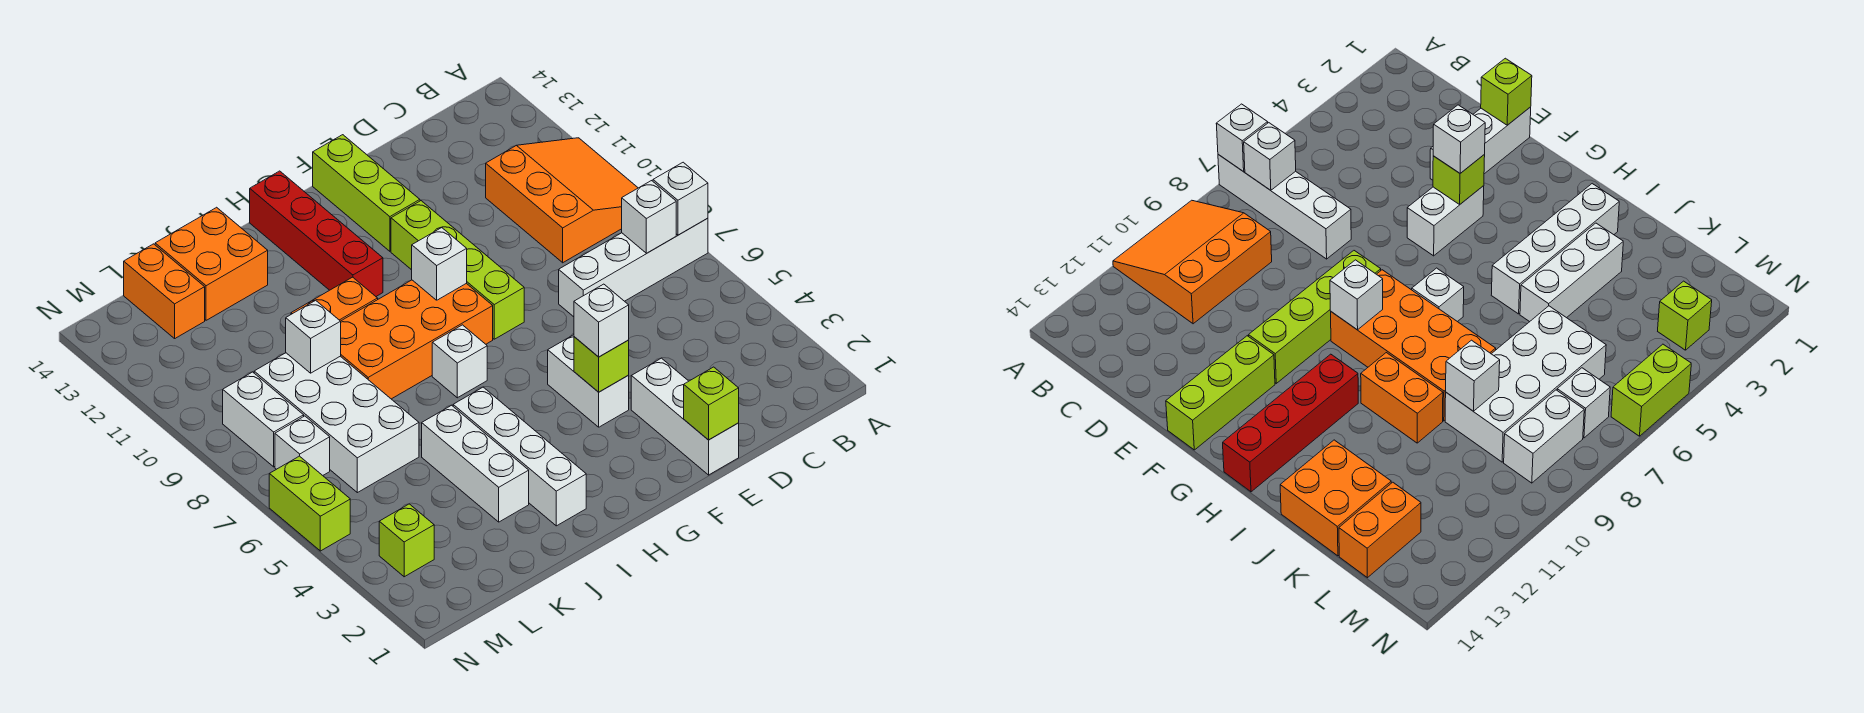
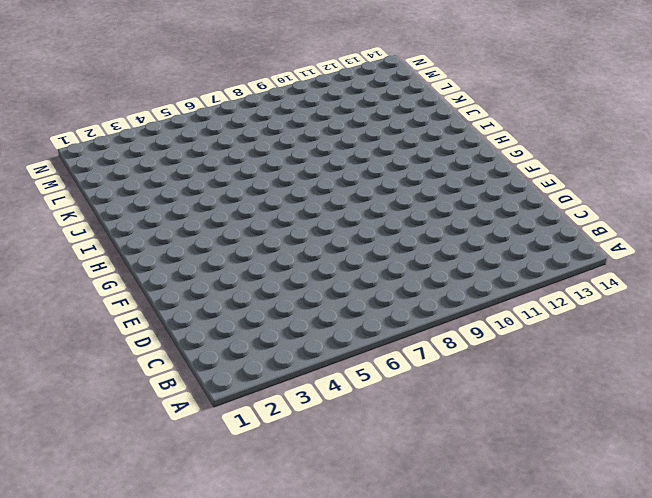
none -> white 1x4 brick [559,218,708,317]
none -> orange 3x3 slope [486,138,638,263]
none -> white 1x3 brick [631,358,739,475]

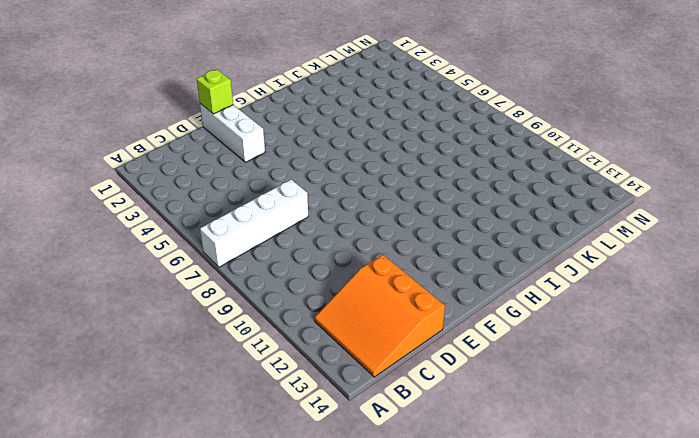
orange 3x3 slope [315,255,445,377] -> orange 3x3 slope moved to [486,138,638,263]
none -> white 1x2 brick [548,335,629,427]
none -> lime 1x4 brick [391,201,524,339]
none -> lime 1x3 brick [313,135,420,251]

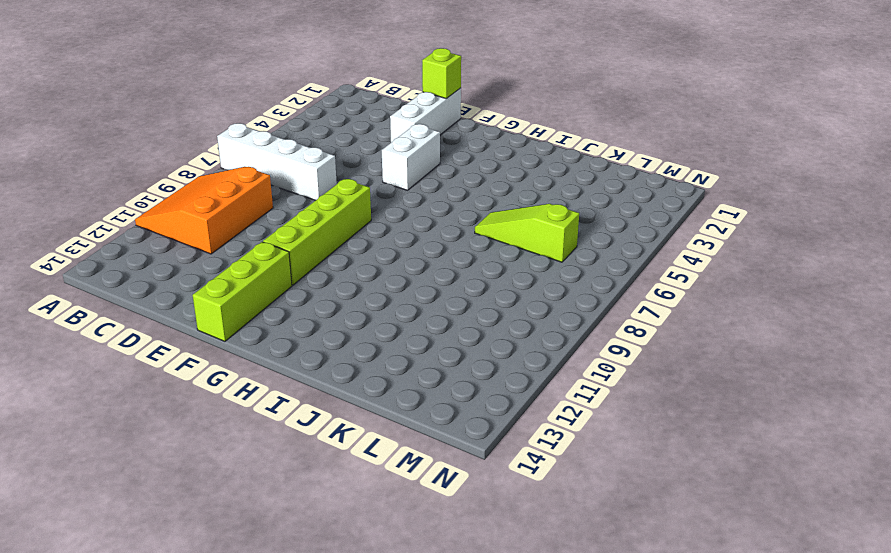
lime 1x3 slope [475,204,579,262] -> white 2x4 brick [254,353,419,493]
none -> orange 2x4 brick [341,280,493,399]
none -> white 1x1 brick [432,325,487,398]
none -> red 1x4 brick [250,171,383,296]

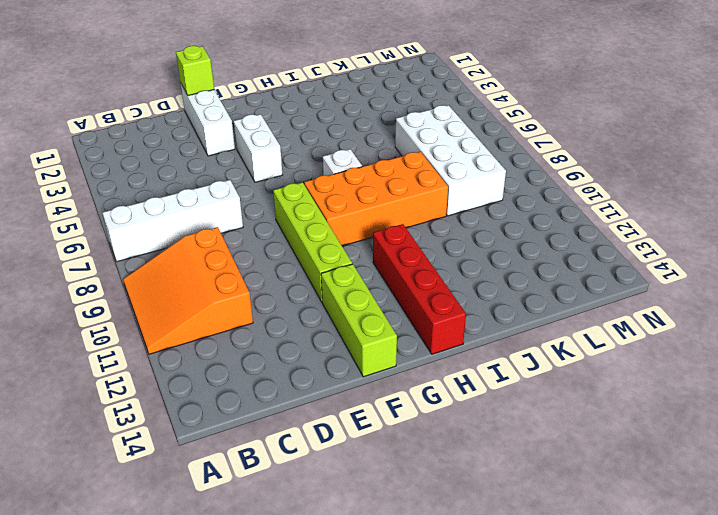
none -> white 1x4 brick [453,387,586,526]
none -> orange 1x2 brick [291,277,378,321]
none -> white 1x3 brick [422,405,529,522]

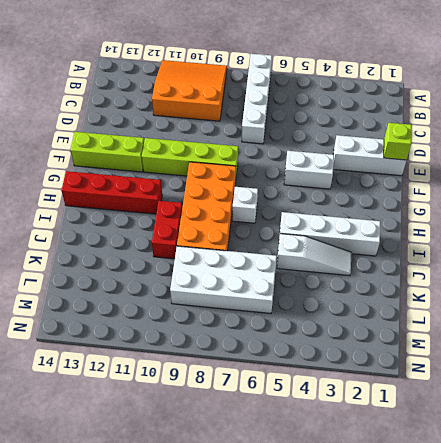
red 1x2 brick [152,201,182,259] -> orange 1x2 brick [291,277,378,321]
white 1x3 slope [277,234,352,276] -> white 1x3 brick [422,405,529,522]
none -> orange 2x2 brick [155,207,268,320]
none -> orange 1x2 brick [124,244,205,338]
none -> lime 1x1 brick [379,504,434,577]

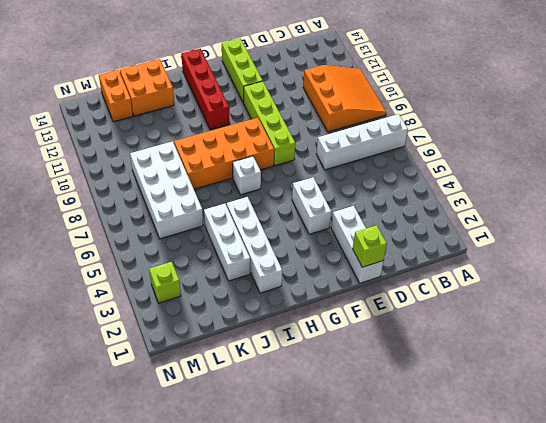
none -> orange 1x2 brick [291,277,378,321]
none -> white 1x1 brick [275,416,330,475]
none -> white 1x2 brick [223,372,304,467]

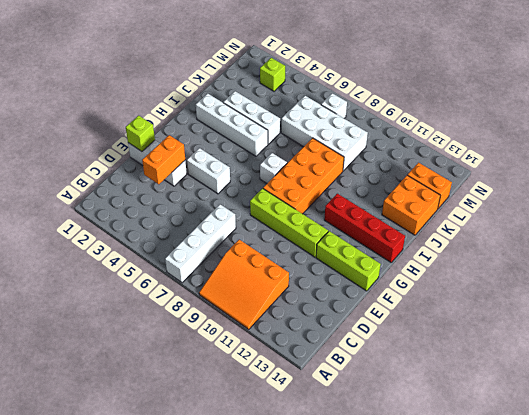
orange 1x2 brick [142,135,185,184] -> orange 1x2 brick moved to [291,277,378,321]
none -> white 1x2 brick [223,372,304,467]
none -> lime 1x2 brick [269,456,350,551]
none -> white 1x1 brick [653,162,708,235]

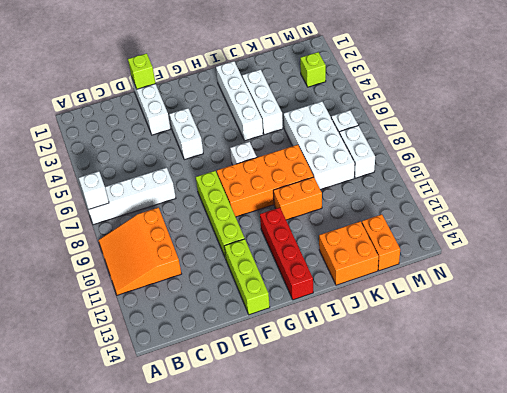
none -> lime 1x2 brick [269,456,350,551]
none -> white 1x1 brick [622,181,676,253]
none -> lime 1x1 brick [574,337,629,392]

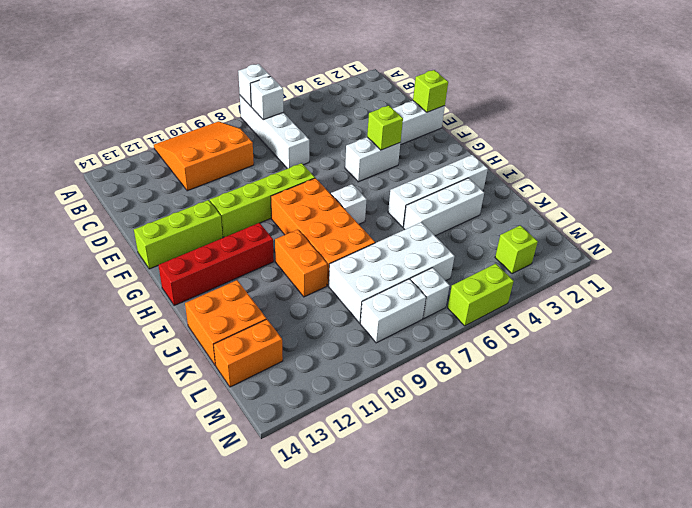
none -> white 1x1 brick [412,228,467,300]
none -> white 1x1 brick [286,300,341,373]
none -> white 1x1 brick [574,284,629,357]

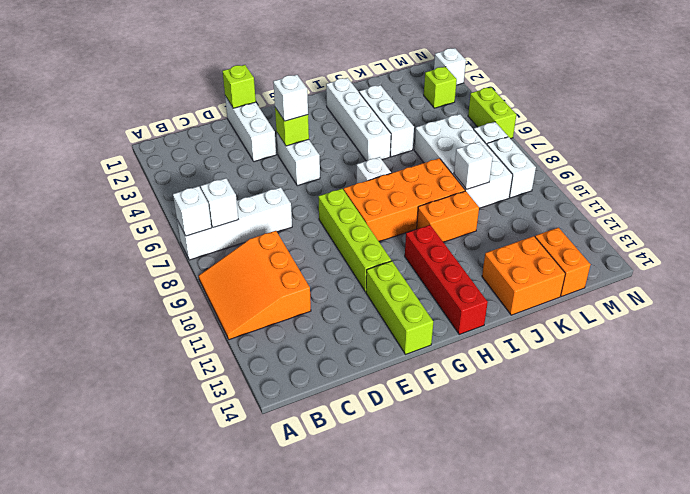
white 1x1 brick [434,48,466,85] -> white 1x1 brick moved to [412,228,467,300]

